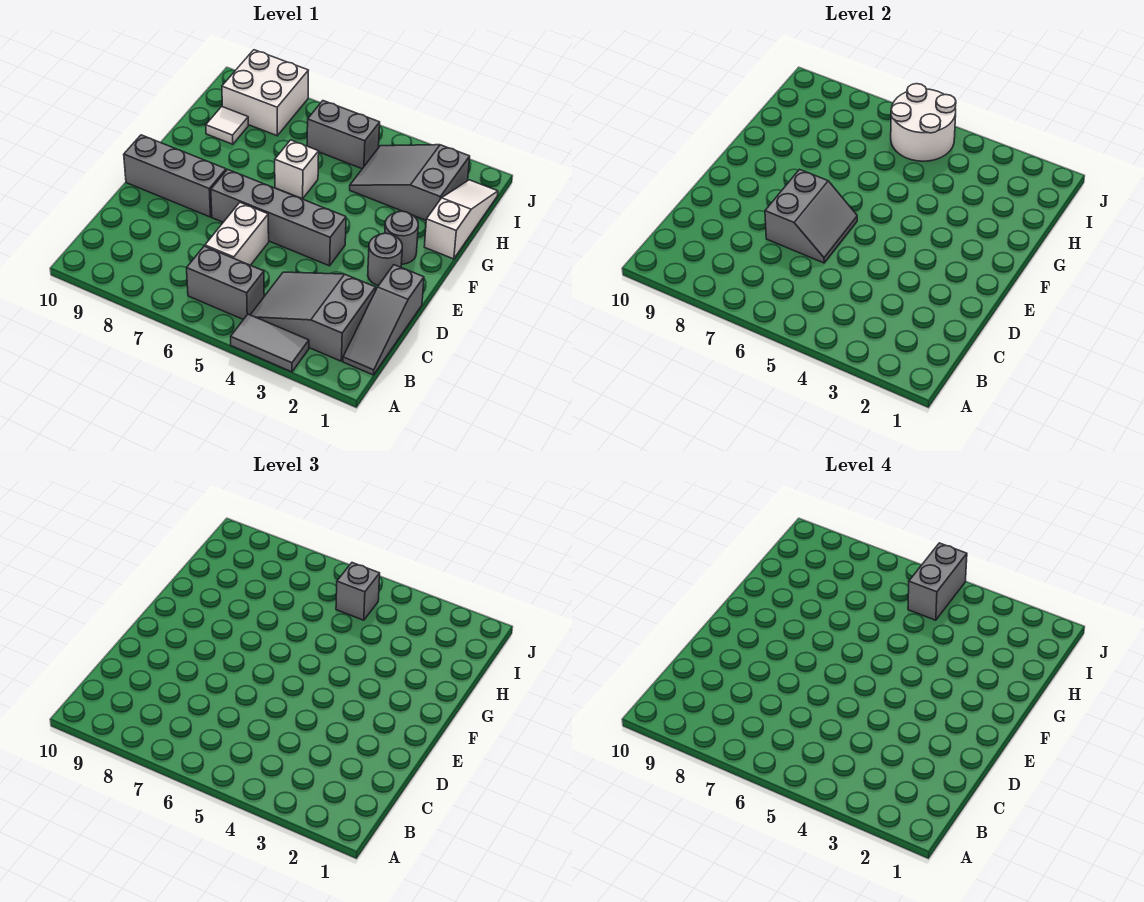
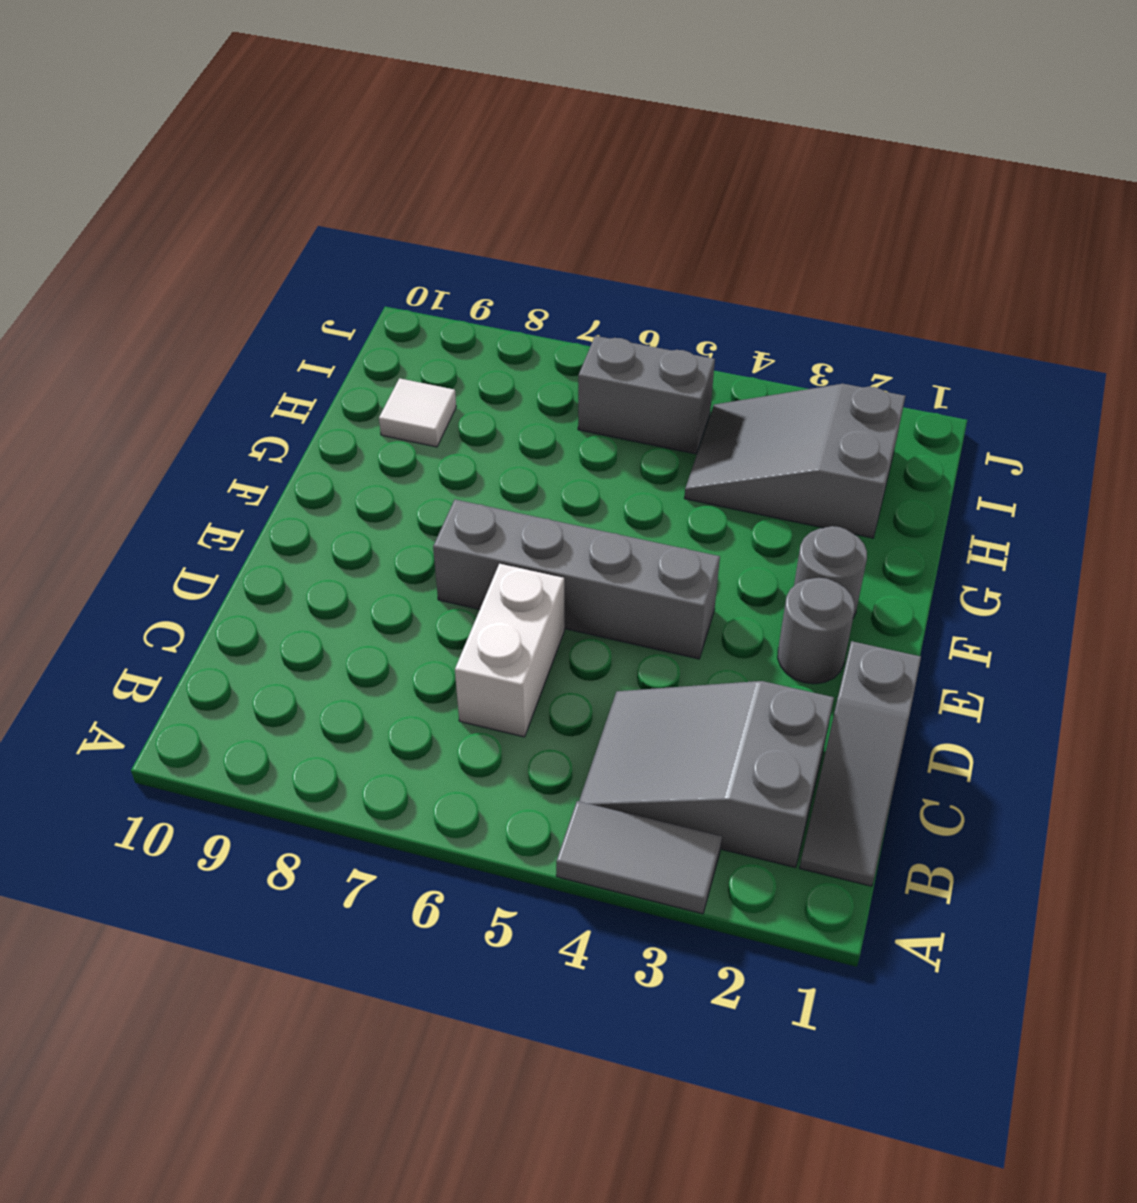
none -> grey 1x2 brick [187,246,264,320]
none -> grey 1x3 brick [124,135,226,217]
none -> white 1x3 slope [424,180,498,259]

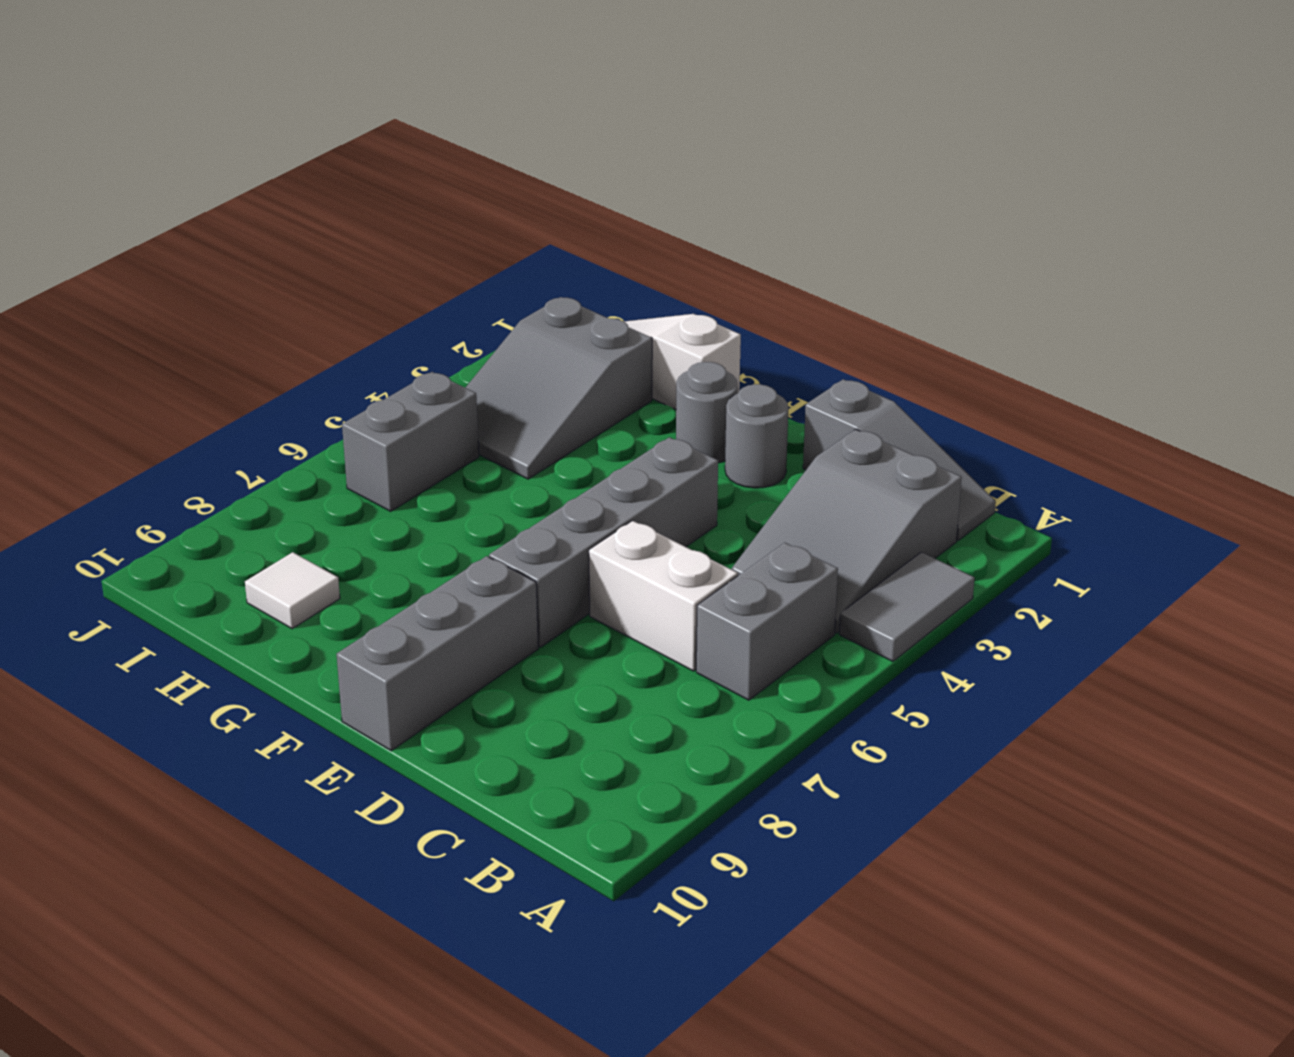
none -> white 1x1 brick [275,140,319,199]
none -> white 2x2 brick [222,50,308,136]
none -> grey 2x2 slope [765,169,857,263]

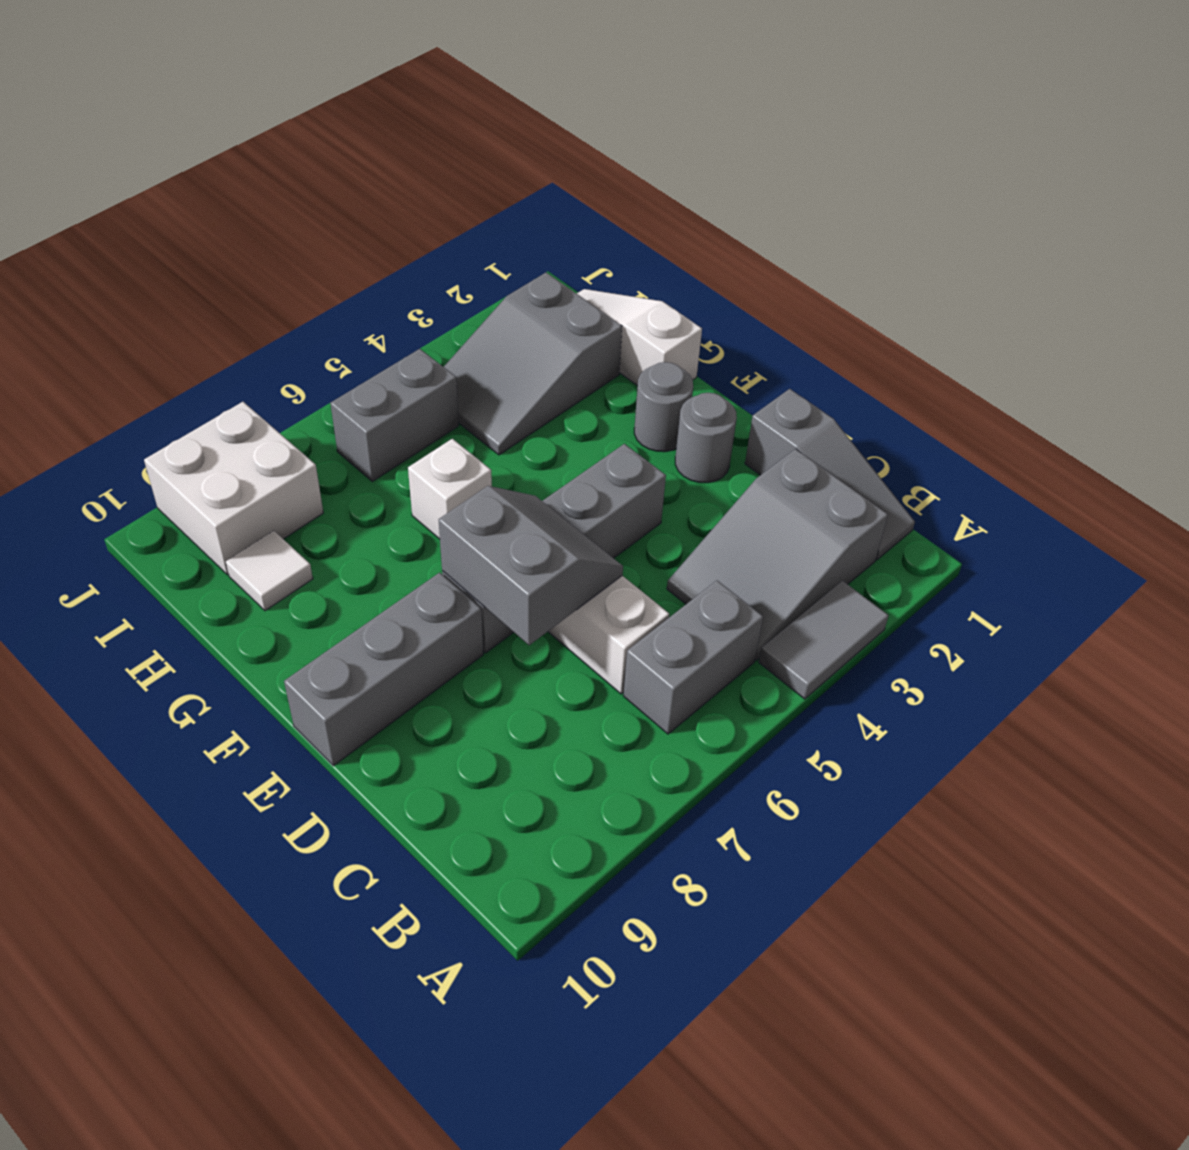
none -> white 2x2 round brick [891,84,956,161]
none -> grey 1x1 brick [336,563,380,620]
none -> grey 1x2 brick [908,543,967,620]

